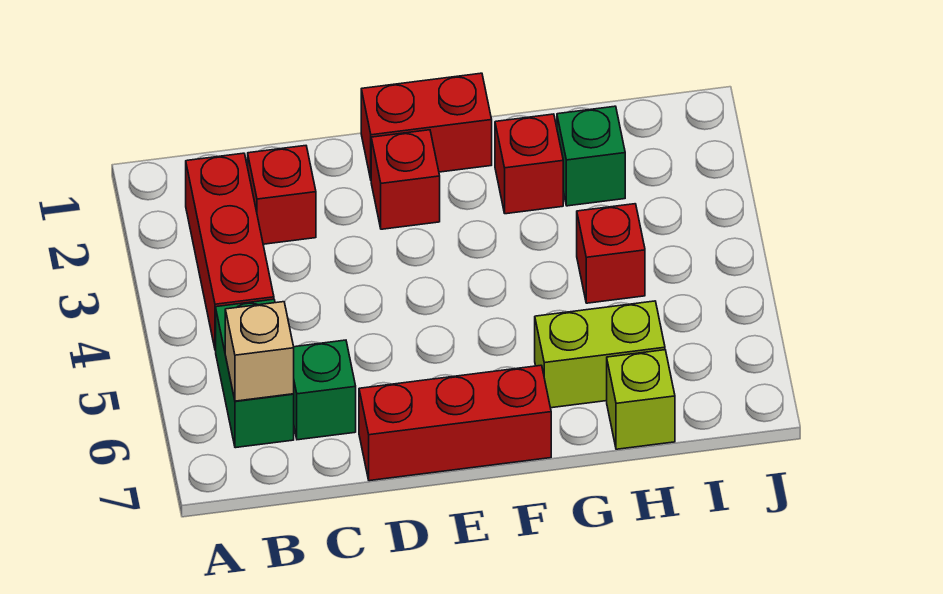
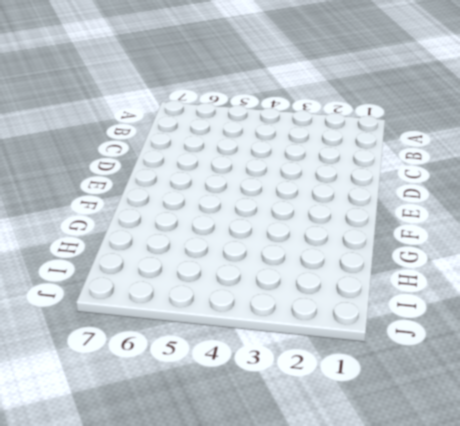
none -> red 1x3 brick [186,153,274,350]
none -> green 1x2 brick [216,299,294,448]
none -> red 1x1 brick [248,146,316,244]

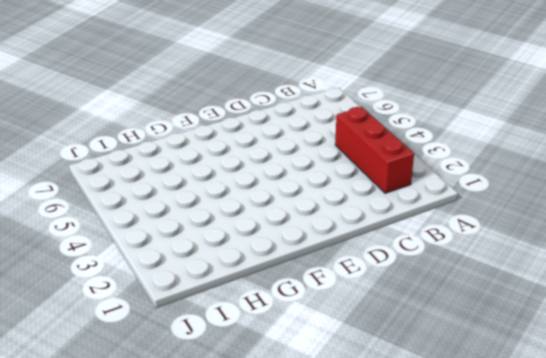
none -> green 1x2 brick [216,299,294,448]
none -> red 1x1 brick [248,146,316,244]
none -> green 1x1 brick [294,340,356,440]

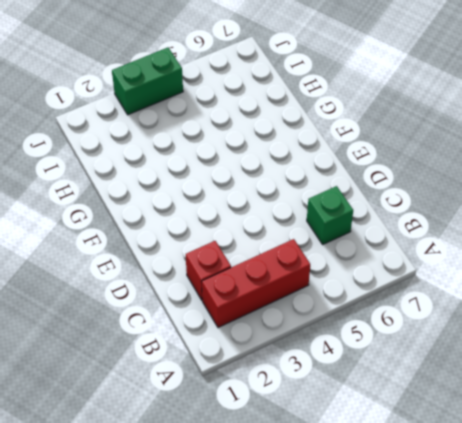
green 1x2 brick [112,48,183,115] -> green 1x2 brick moved to [216,299,294,448]
none -> red 1x3 brick [359,365,551,481]
none -> red 1x2 brick [361,73,492,179]
none -> red 1x1 brick [371,130,440,229]

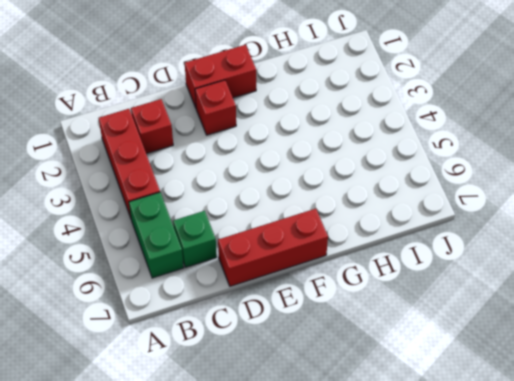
none -> red 1x1 brick [495,114,563,214]
none -> lime 1x2 brick [535,301,665,408]
none -> green 1x1 brick [557,106,625,206]

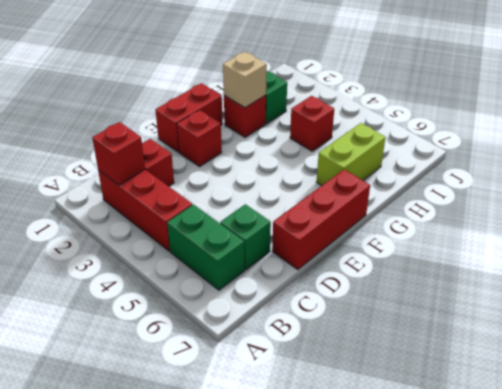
red 1x1 brick [92,122,145,185] -> none
tan 1x1 brick [223,52,267,108] -> tan 1x1 brick moved to [225,302,294,401]
none -> lime 1x1 brick [607,350,675,449]

